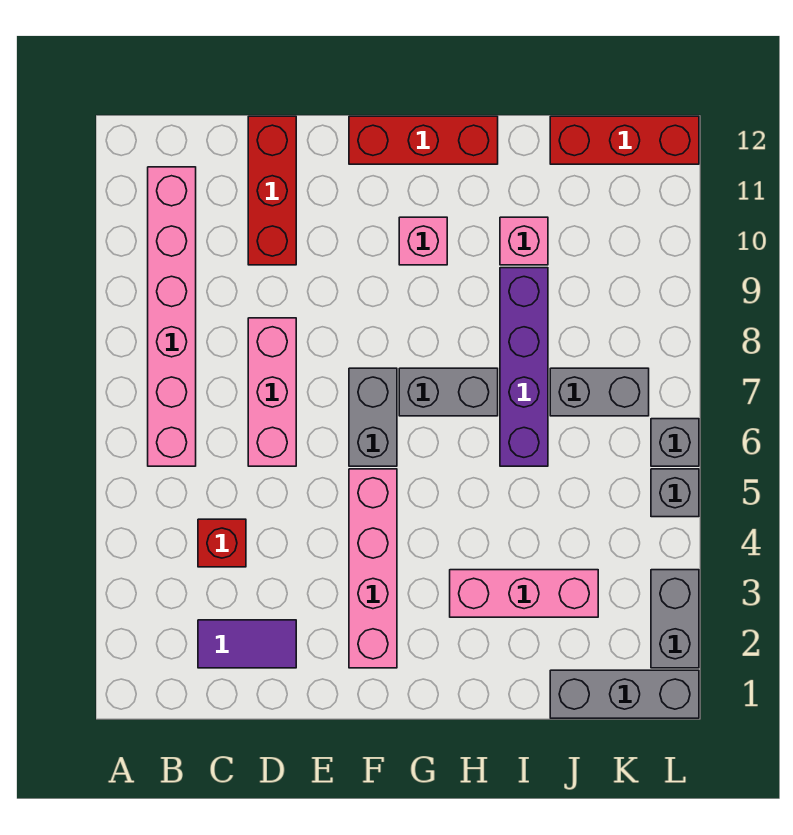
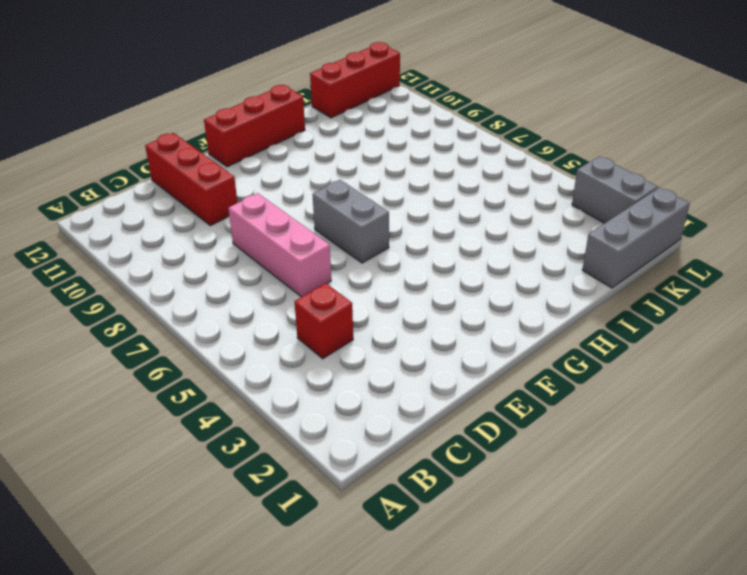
none -> pink 1x6 brick [148,167,196,466]
none -> purple 1x2 tile [198,620,296,668]
none -> pink 1x4 brick [349,469,397,668]

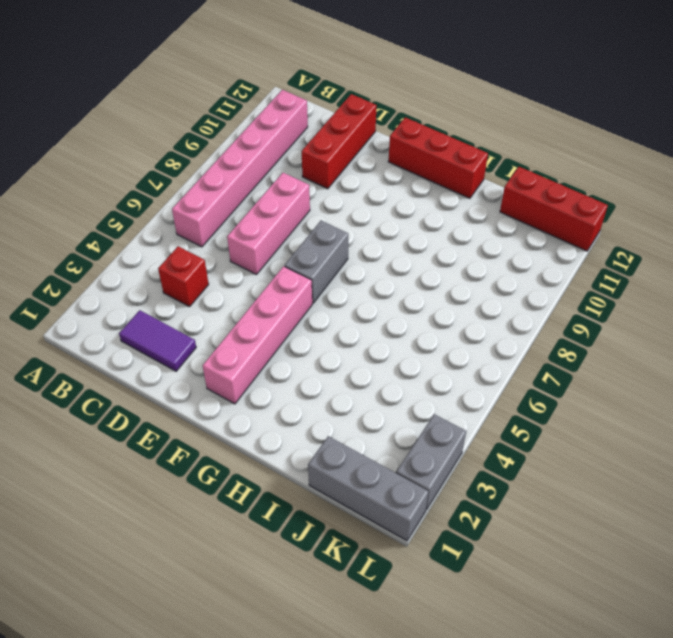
none -> grey 1x2 brick [399,368,498,416]
none -> pink 1x1 brick [399,217,447,265]
none -> pink 1x3 brick [450,570,598,617]

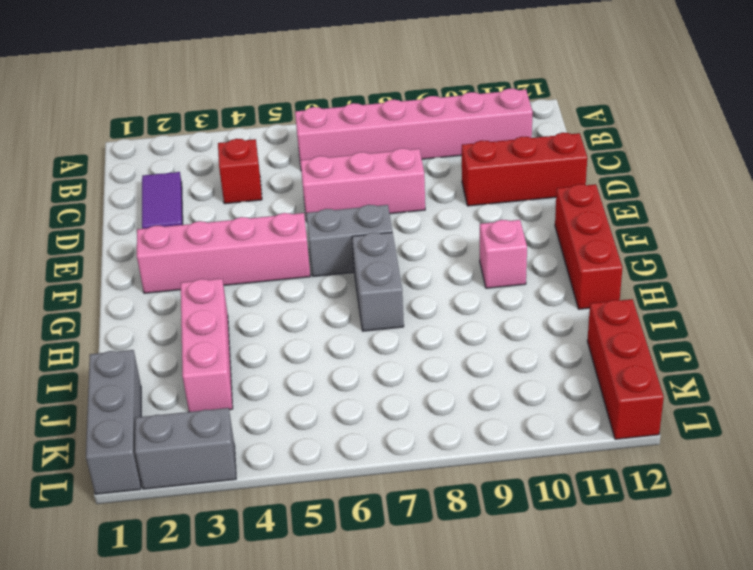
none -> purple 1x4 brick [500,268,548,466]
none -> pink 1x1 brick [500,217,548,265]
none -> grey 1x2 brick [550,368,649,416]

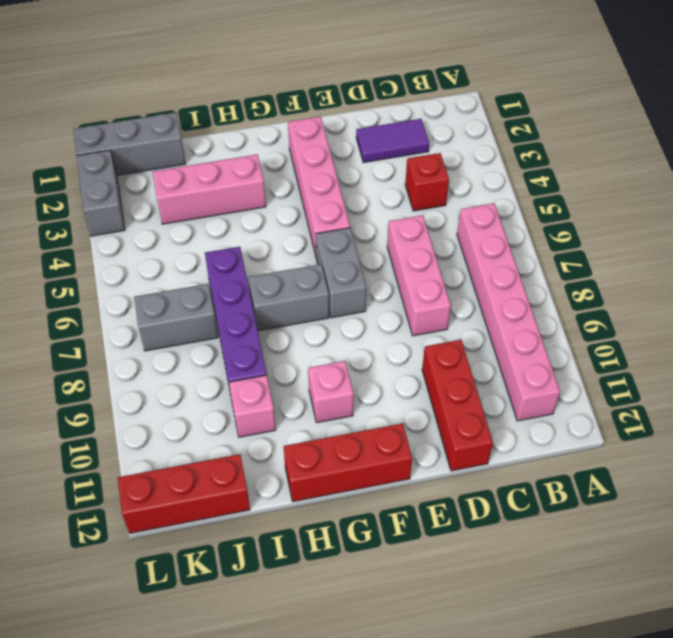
none -> grey 1x1 brick [651,469,699,517]
none -> grey 1x1 brick [651,419,699,466]

